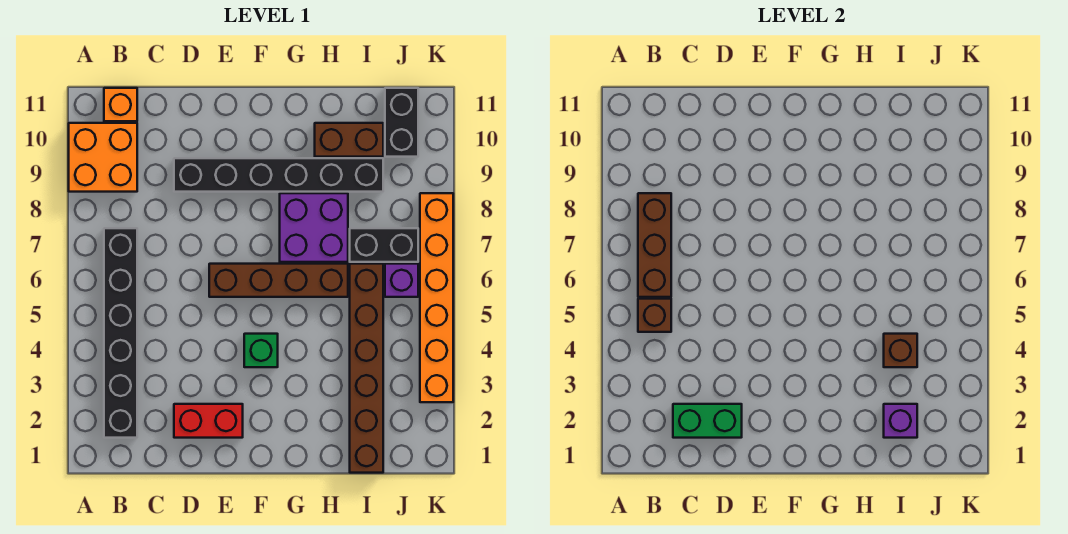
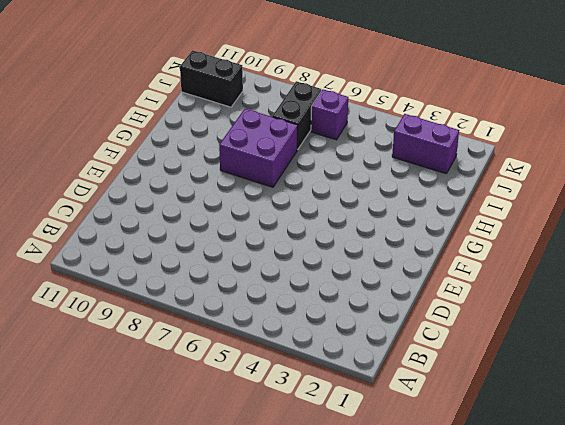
purple 1x2 brick [392,114,459,174] -> none
none -> orange 2x2 brick [69,123,137,192]
none -> black 1x6 brick [104,228,137,438]
none -> orange 1x1 brick [104,88,137,121]

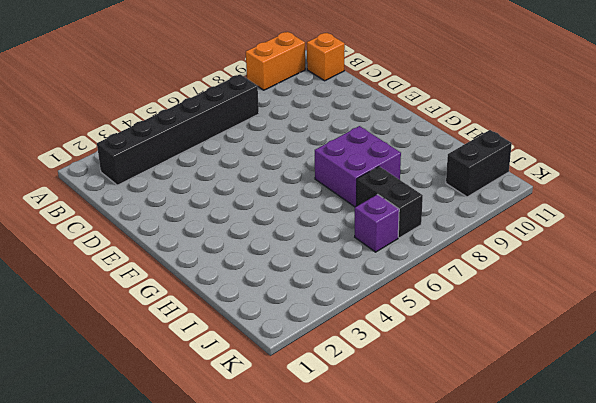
orange 1x2 brick [246,32,305,90] -> orange 2x2 brick [69,123,137,192]
none -> red 1x2 brick [174,404,243,438]
none -> black 1x6 brick [174,158,383,192]
none -> brown 1x4 brick [209,264,348,297]

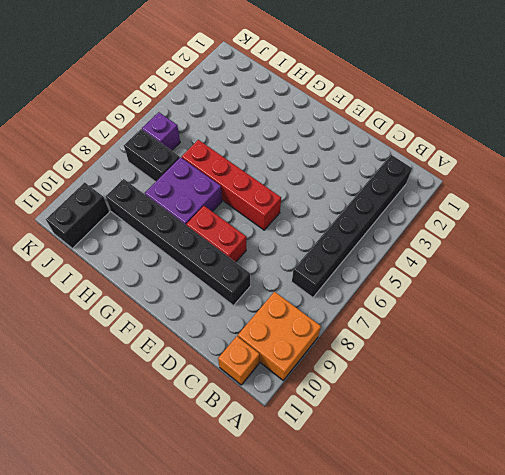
red 1x4 brick [182,140,281,230] -> brown 1x4 brick [209,264,348,297]
red 1x2 brick [186,206,246,262] -> red 1x2 brick moved to [174,404,243,438]
none -> green 1x1 brick [244,334,278,367]
none -> brown 1x2 brick [315,123,383,157]
none -> brown 1x6 brick [350,264,383,473]

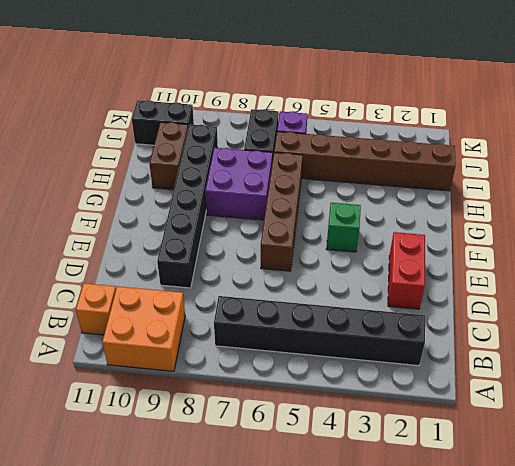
none -> orange 1x6 brick [420,193,453,402]
none -> brown 1x1 brick [638,299,671,332]
none -> brown 1x3 brick [638,193,671,297]

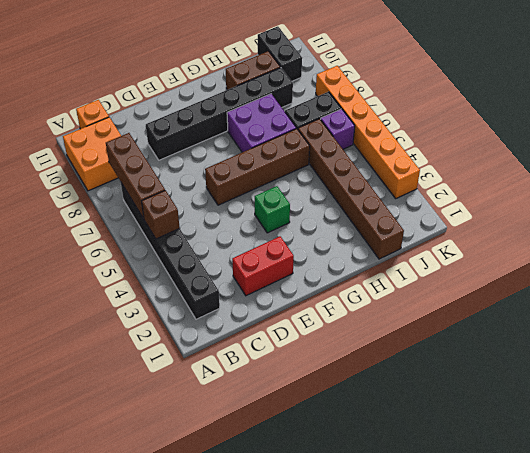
none -> green 1x2 brick [673,404,742,438]
none -> purple 1x1 brick [884,404,917,438]
none -> brown 1x1 brick [884,334,917,367]

